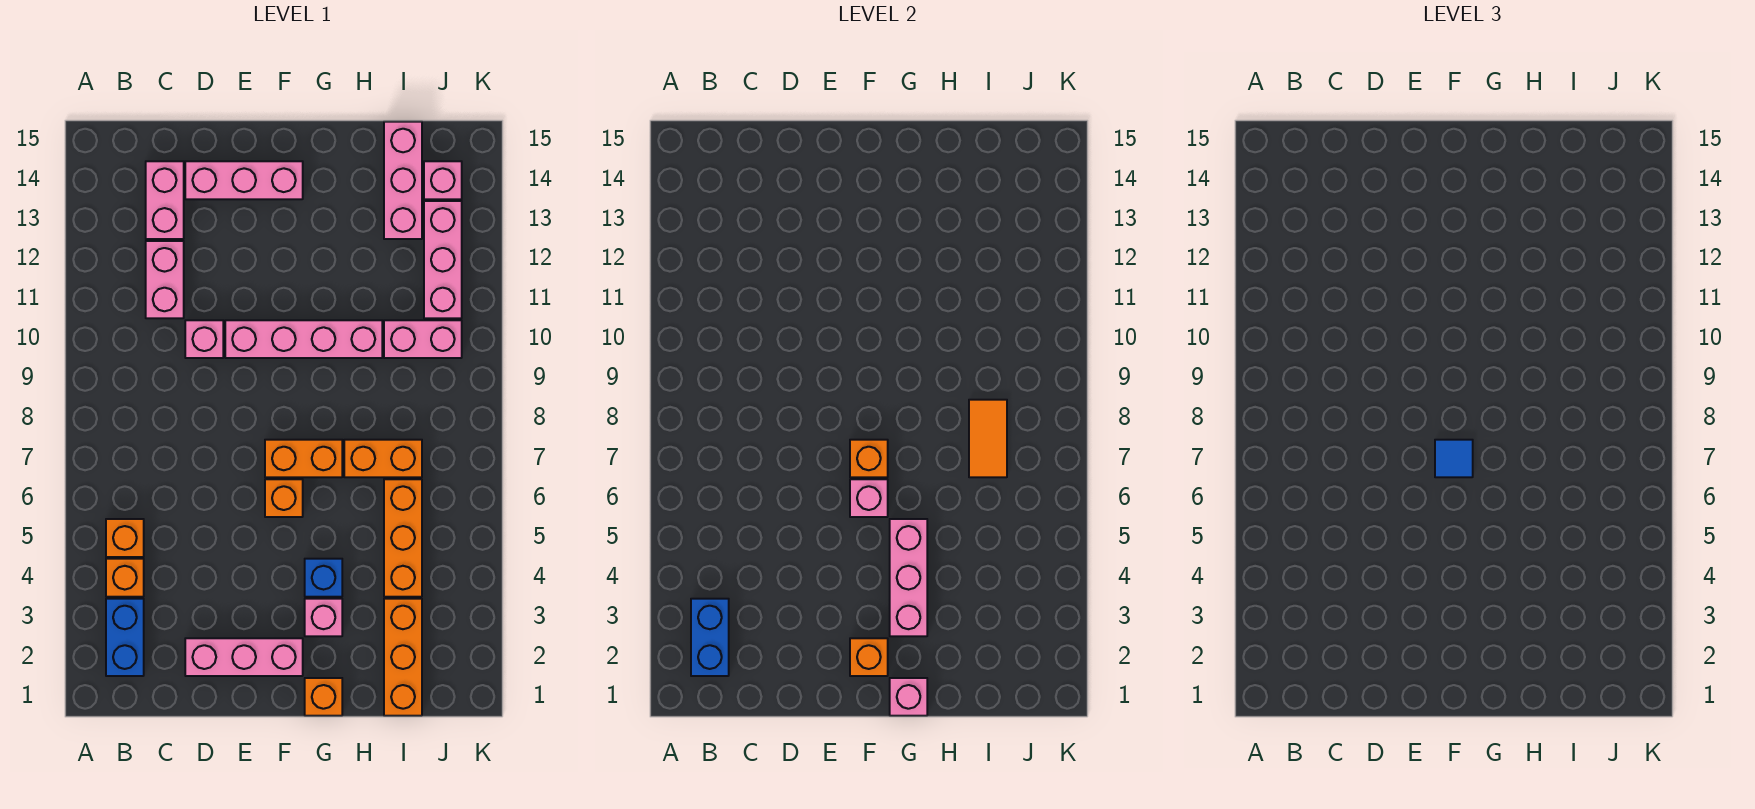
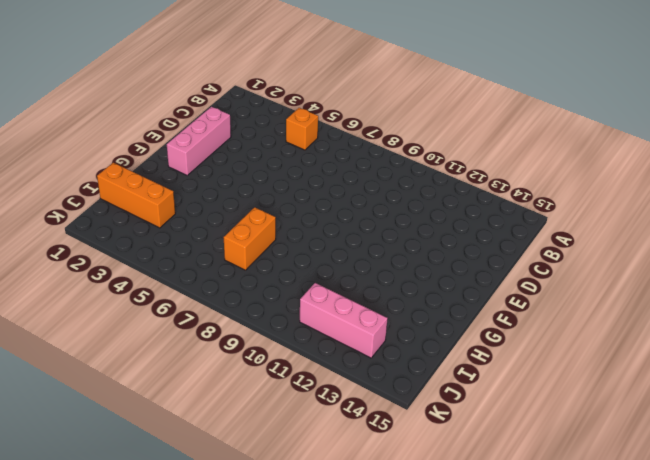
none -> blue 1x2 brick [106,599,144,676]
none -> orange 1x1 brick [106,559,144,597]
none -> pink 1x2 brick [146,241,184,318]

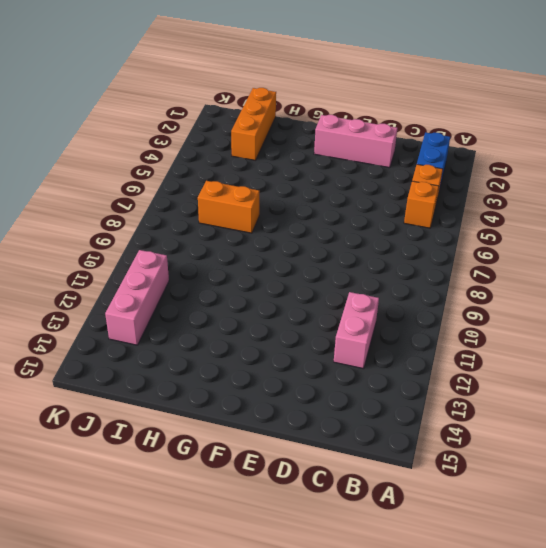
none -> pink 1x2 brick [146,161,184,239]
none -> pink 1x1 brick [185,320,223,358]
none -> pink 1x3 brick [185,161,303,199]

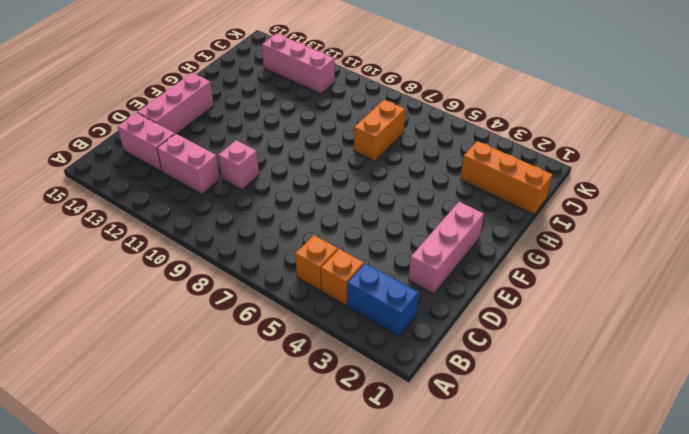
none -> pink 1x4 brick [225,320,382,358]
none -> orange 1x1 brick [265,479,303,517]
none -> orange 1x2 brick [265,440,342,477]

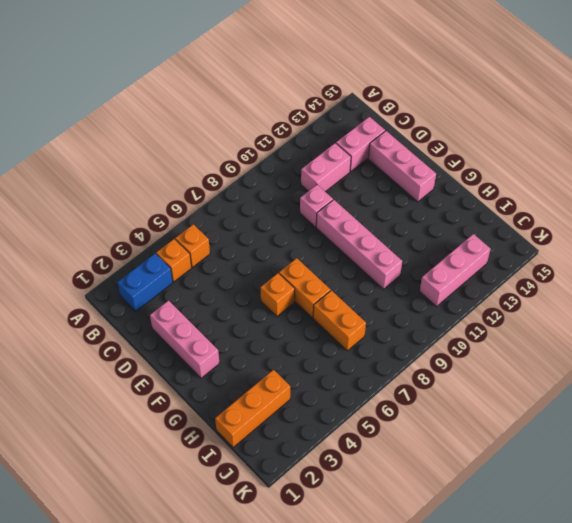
none -> orange 1x1 brick [305,678,342,716]
none -> pink 1x1 brick [305,599,342,636]
none -> blue 1x1 brick [305,559,342,597]

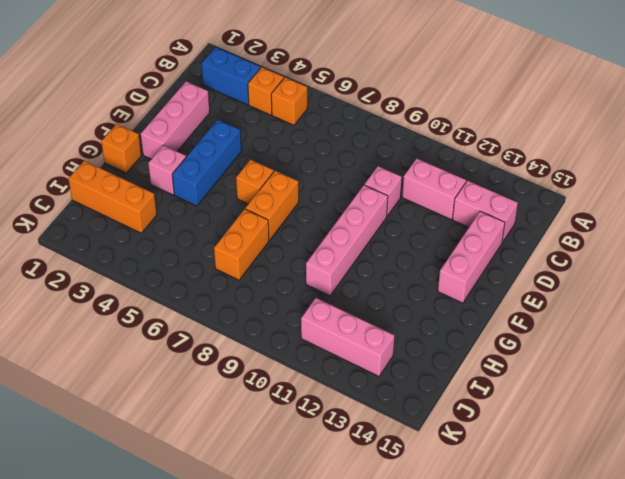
blue 1x3 brick [172,120,241,206] -> blue 1x1 brick [305,559,342,597]
none -> orange 1x3 brick [384,479,422,597]
none -> pink 1x2 brick [384,320,462,358]
none -> pink 1x3 brick [384,122,422,239]

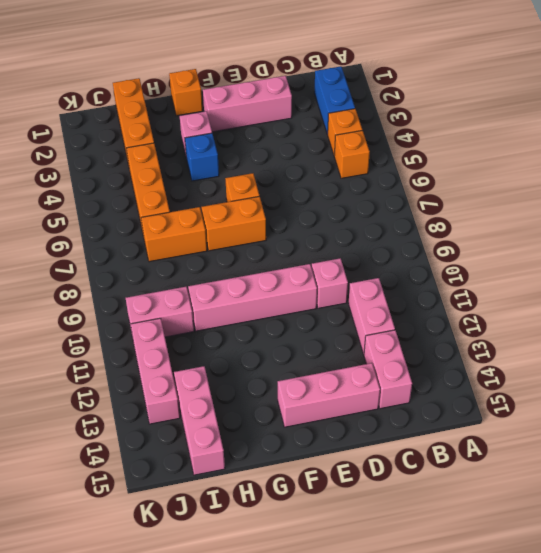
none -> pink 1x1 brick [424,161,462,199]
none -> blue 1x2 brick [691,599,729,676]
none -> orange 1x1 brick [850,638,888,676]

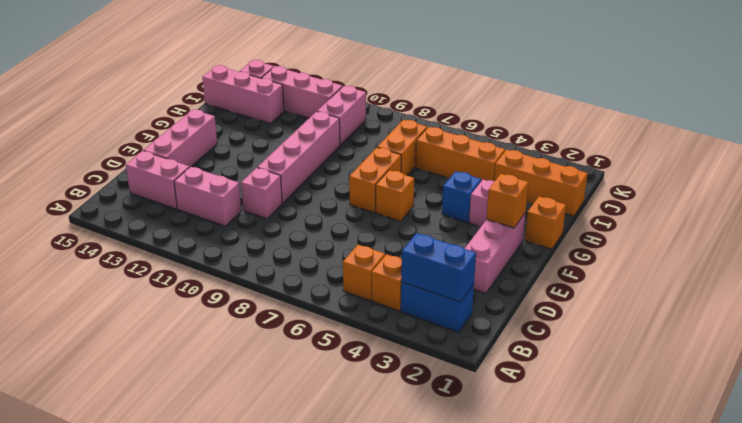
none -> pink 1x1 brick [850,479,888,517]
none -> orange 1x1 brick [850,440,888,477]
none -> pink 1x1 brick [890,678,927,716]

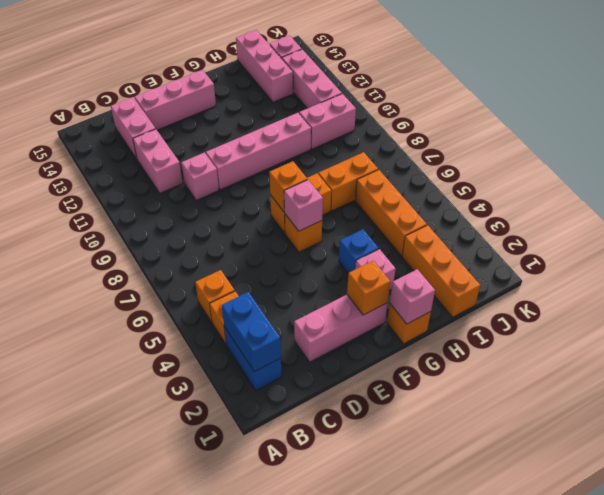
none -> pink 1x3 brick [890,519,927,636]
none -> orange 1x2 tile [969,400,1007,477]
none -> blue 1x1 tile [1435,440,1473,477]

